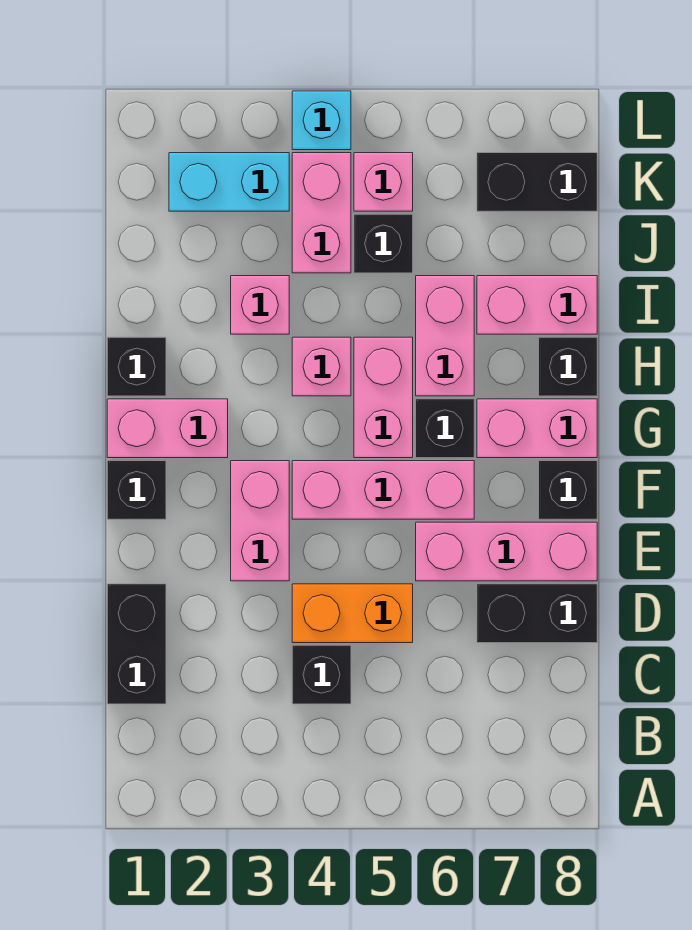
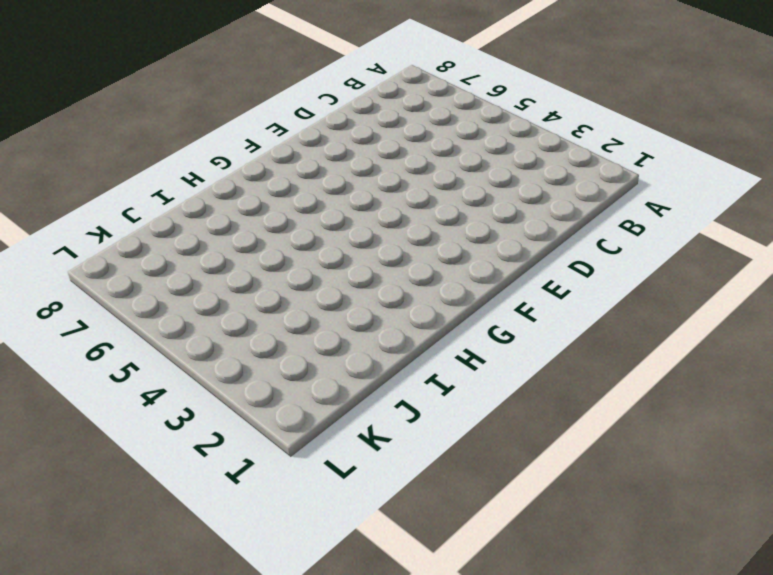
none -> black 1x2 brick [107,584,166,704]
none -> black 1x1 brick [292,645,351,704]
none -> orange 1x2 brick [292,584,413,643]

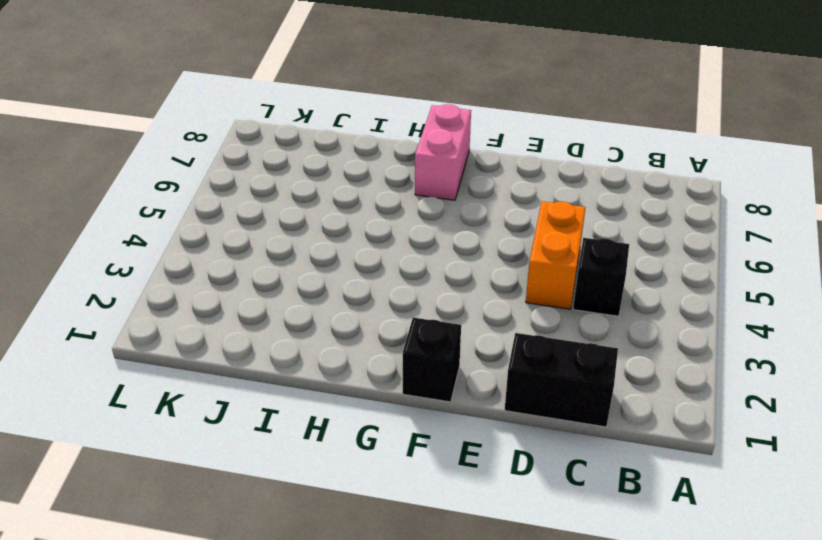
none -> black 1x2 brick [477,584,597,643]
none -> pink 1x2 brick [231,461,289,581]
none -> pink 1x3 brick [416,522,597,581]

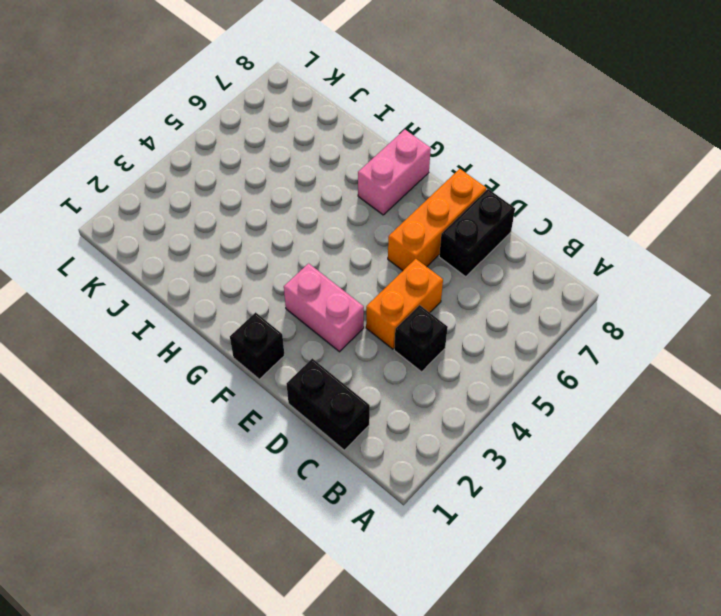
orange 1x3 brick [388,169,486,271] -> pink 1x3 brick [416,522,597,581]
none -> pink 1x3 brick [292,461,474,519]
none -> black 1x1 brick [539,461,597,519]
none -> pink 1x2 brick [107,399,228,458]

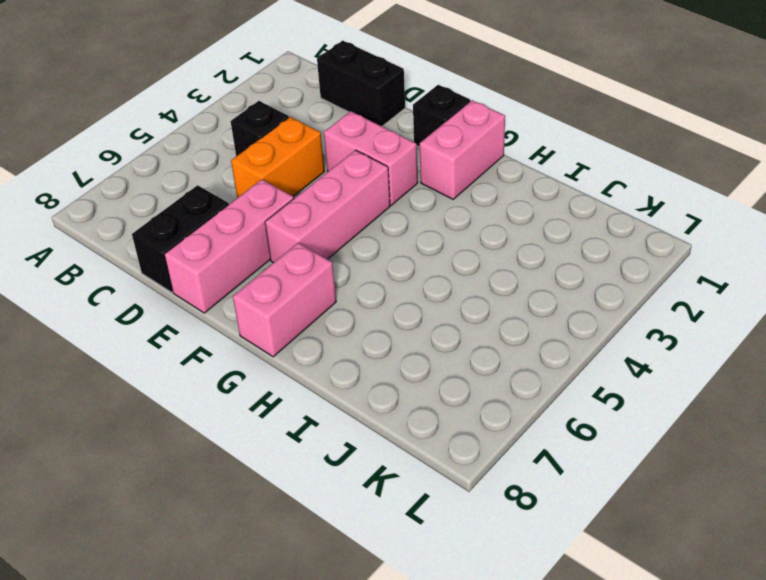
none -> black 1x1 brick [539,461,597,519]
none -> pink 1x2 brick [354,337,413,458]
none -> black 1x1 brick [416,399,474,458]

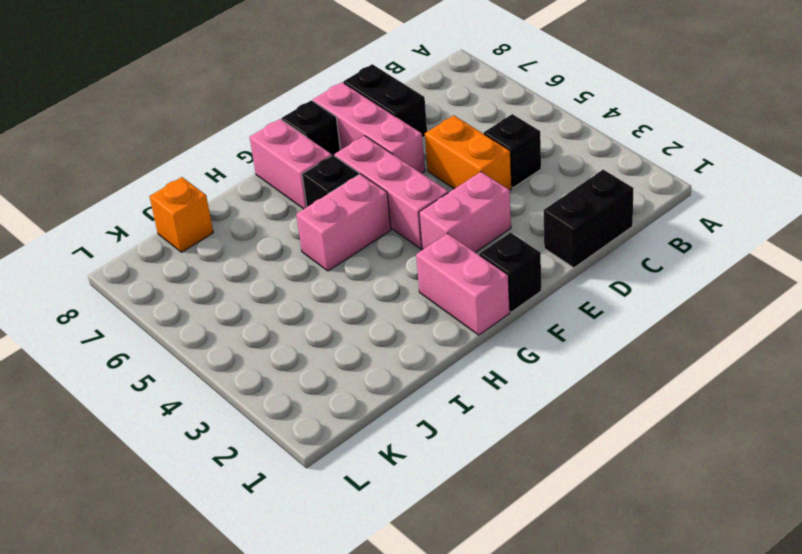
orange 1x1 brick [150,177,213,252] -> none
none -> black 1x1 brick [107,337,166,396]
none -> pink 1x1 brick [292,337,351,396]
none -> pink 1x2 brick [416,276,474,396]

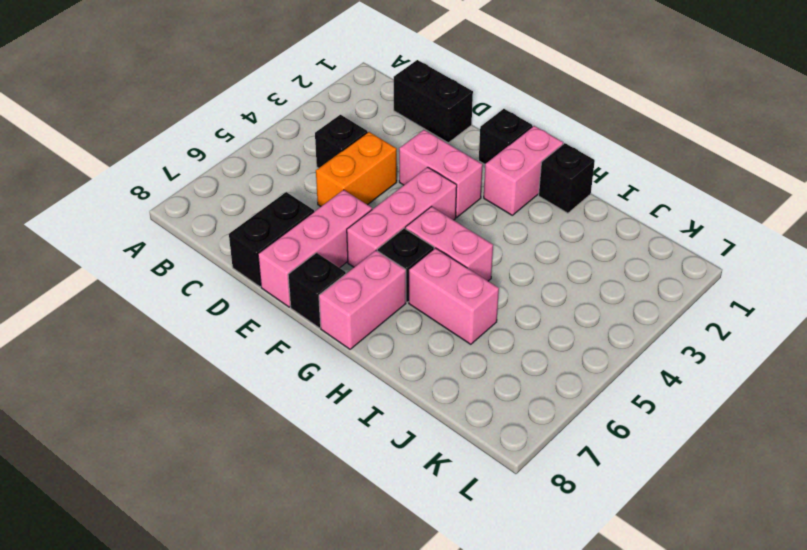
none -> pink 1x1 brick [292,337,351,396]
none -> black 1x1 brick [539,337,597,396]
none -> pink 1x1 brick [231,276,289,334]

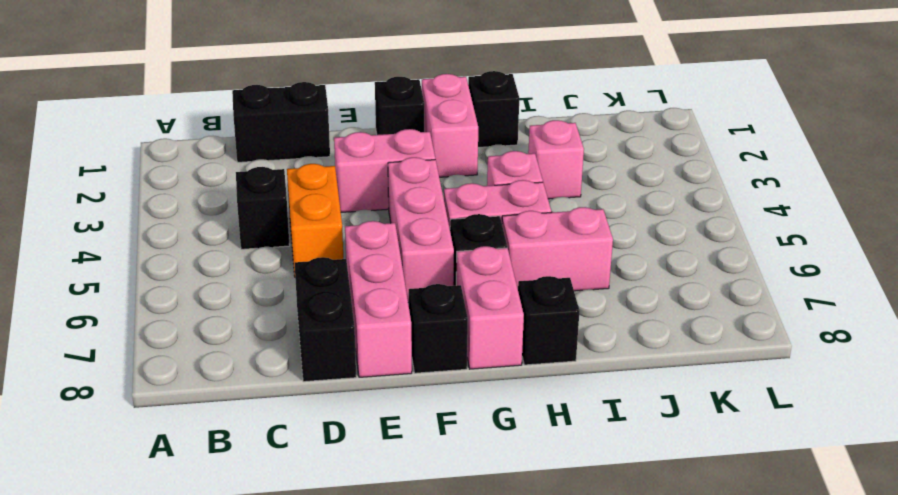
none -> pink 1x2 brick [477,276,597,334]
none -> pink 1x2 brick [292,153,351,273]
none -> black 1x1 brick [354,214,413,273]

